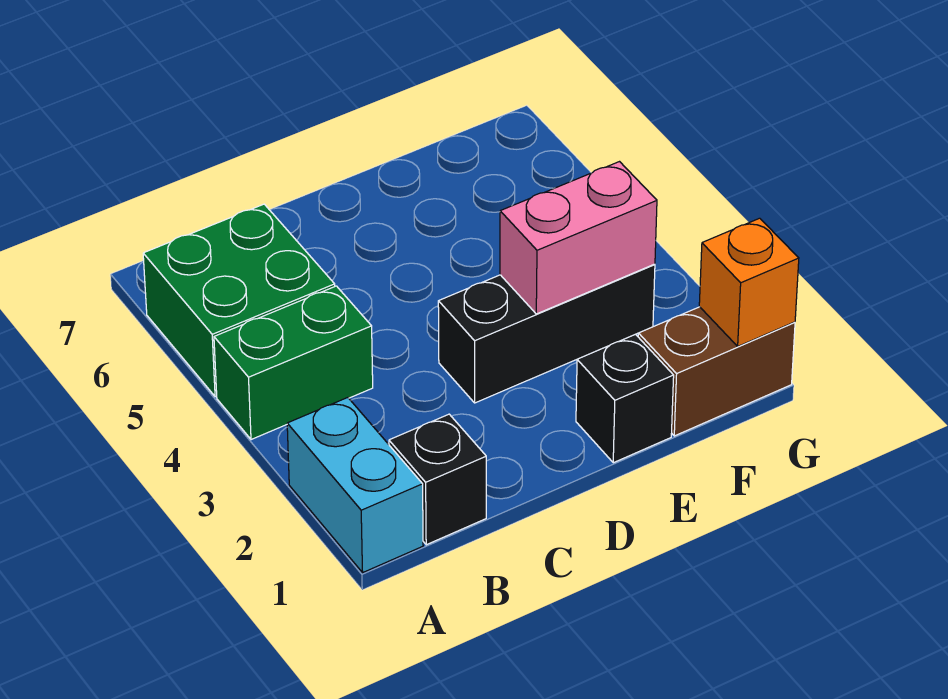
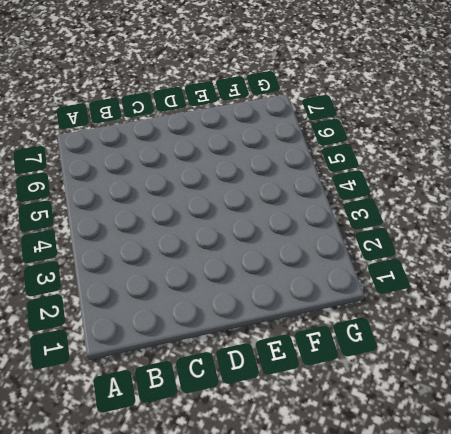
none -> cyan 1x2 brick [287,398,423,572]
none -> green 1x2 brick [214,286,373,440]

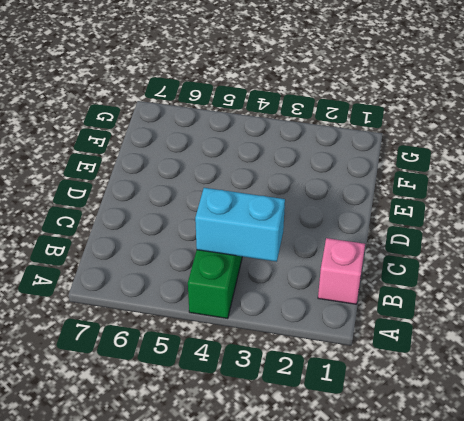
pink 1x1 brick [318,238,365,304] -> black 1x1 brick [389,414,486,545]
cyan 1x2 brick [195,188,285,262] -> cyan 1x2 brick moved to [287,398,423,572]
none -> green 2x2 brick [143,204,335,397]
none -> black 1x3 brick [438,264,655,403]

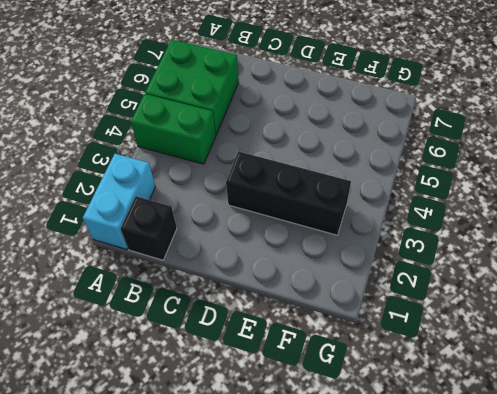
none -> black 1x1 brick [576,334,674,463]
none -> brown 1x2 brick [638,307,795,436]

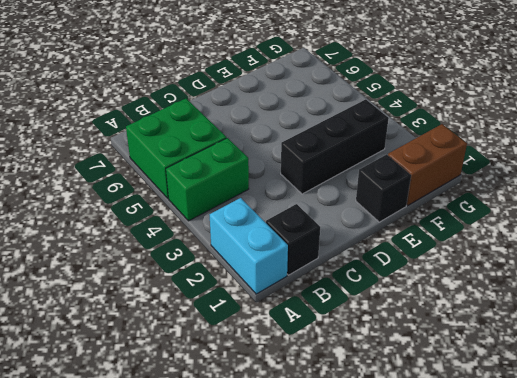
none -> pink 1x2 brick [500,162,657,314]
none -> orange 1x1 brick [699,218,799,346]

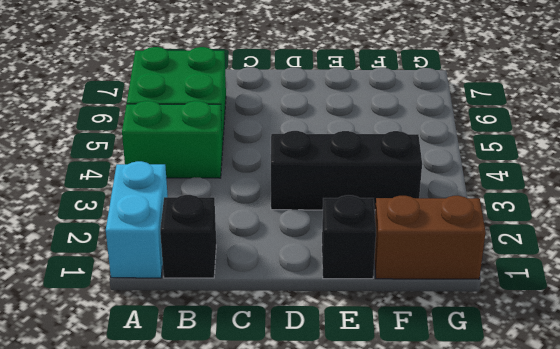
none -> pink 1x2 brick [500,162,657,314]
none -> orange 1x1 brick [699,218,799,346]

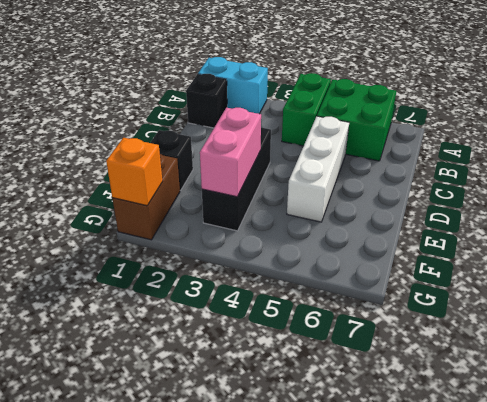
white 1x3 brick [287,116,349,222] -> none

